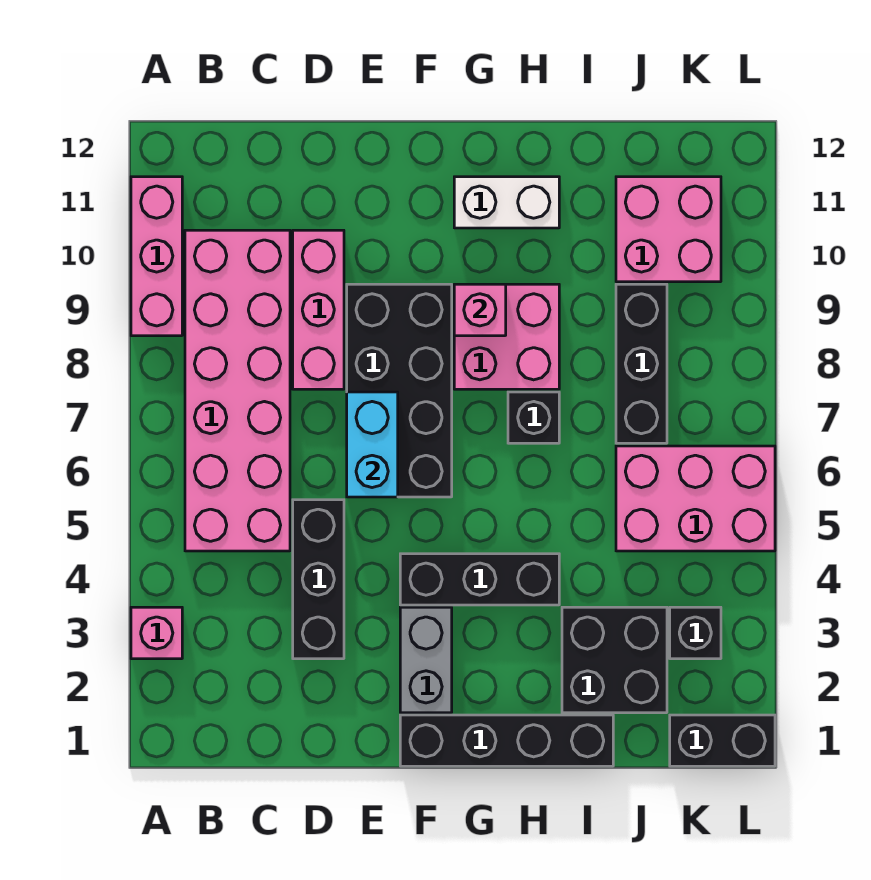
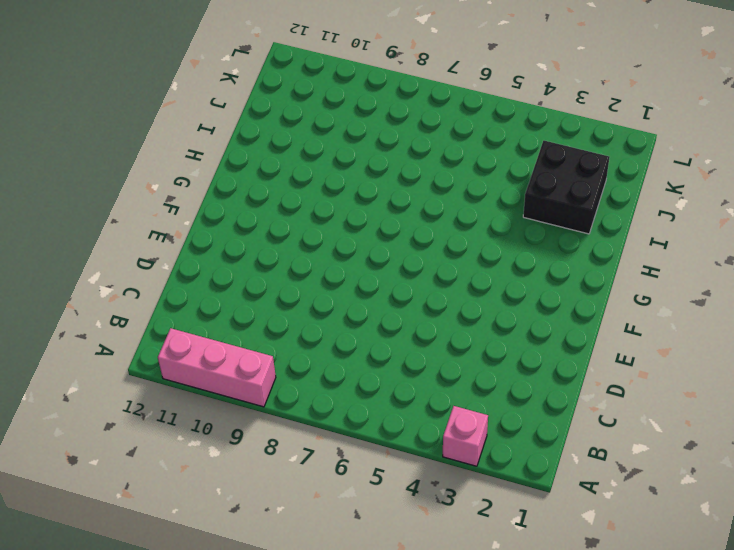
none -> pink 2x6 brick [185,230,290,551]
none -> black 1x3 brick [293,500,344,659]
none -> pink 1x3 brick [293,230,344,389]

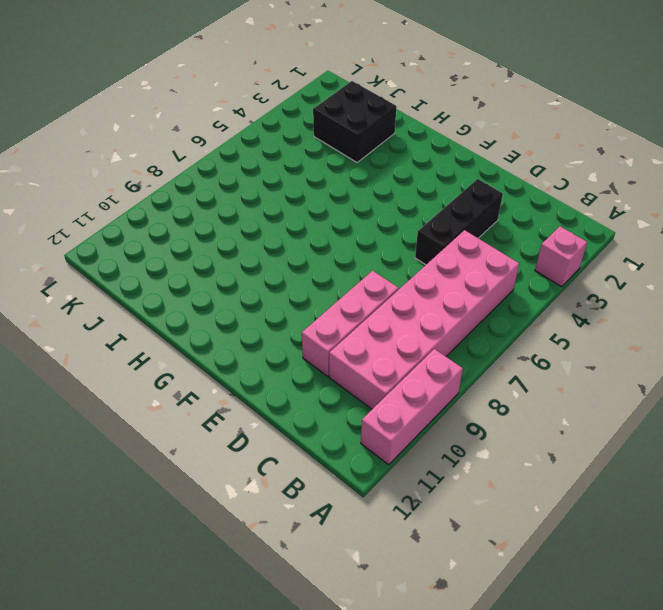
none -> black 2x4 brick [347,284,452,497]
none -> black 1x4 brick [400,715,613,766]
none -> grey 1x2 brick [400,607,452,713]

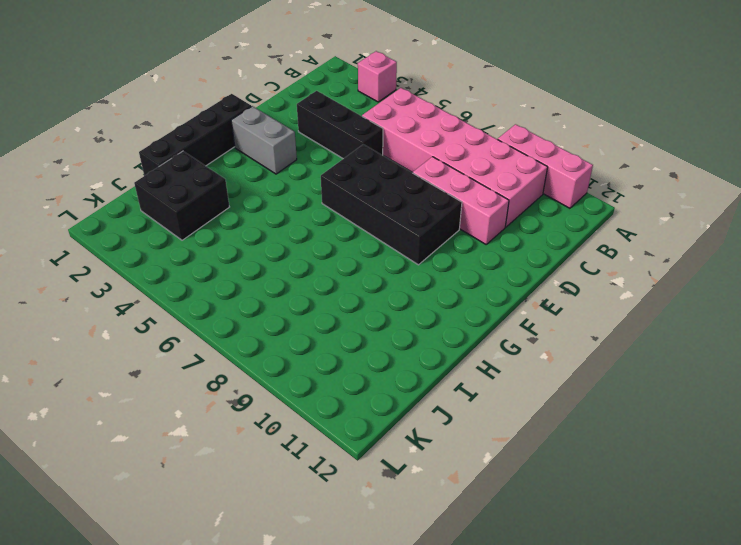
none -> black 1x3 brick [400,554,559,605]
none -> pink 2x2 brick [454,284,559,389]
none -> white 1x2 brick [454,177,559,228]

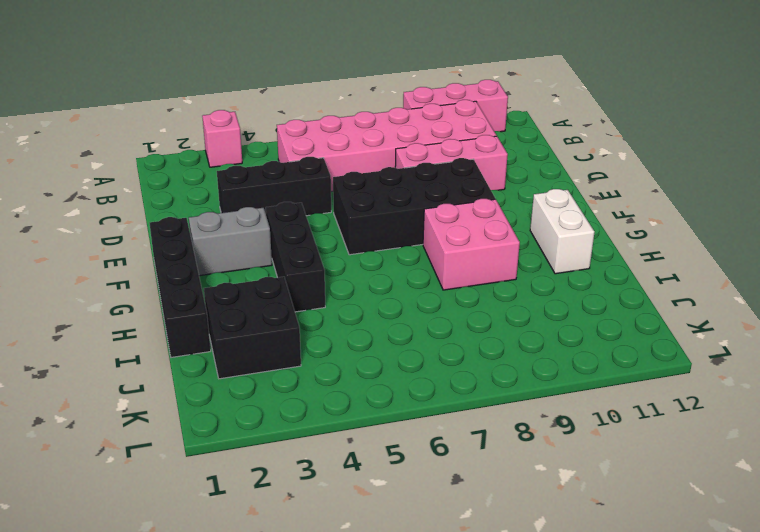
none -> black 1x1 brick [508,392,559,443]
none -> pink 2x3 brick [616,446,775,551]
none -> black 1x3 brick [616,284,667,443]

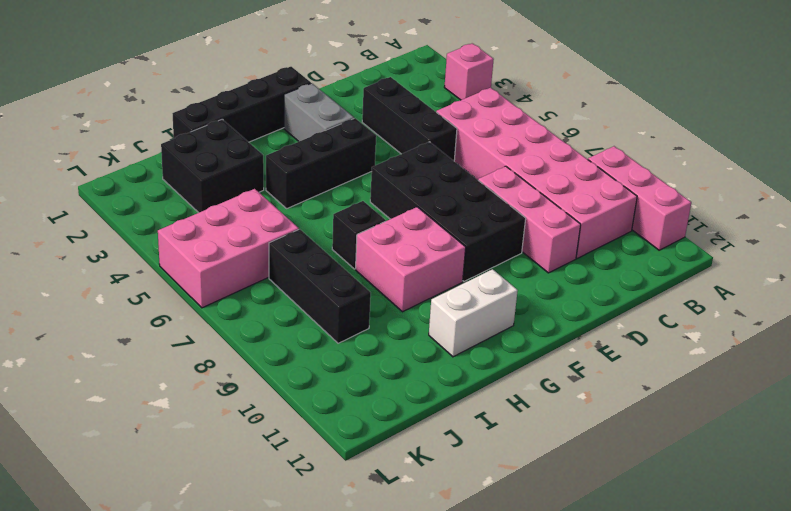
none -> pink 2x2 brick [616,177,721,282]
none -> black 1x2 brick [670,715,775,766]
none -> black 1x1 brick [670,607,721,659]

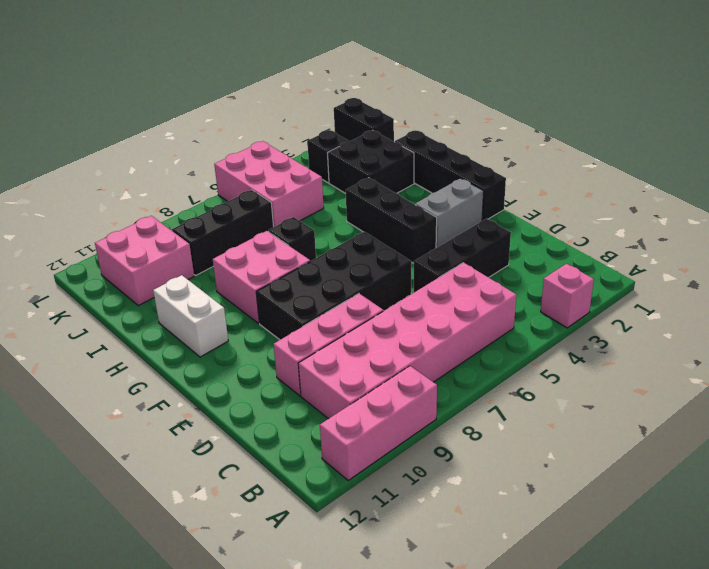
none -> cyan 1x2 brick [347,392,398,497]
none -> pink 1x1 brick [454,284,506,336]

